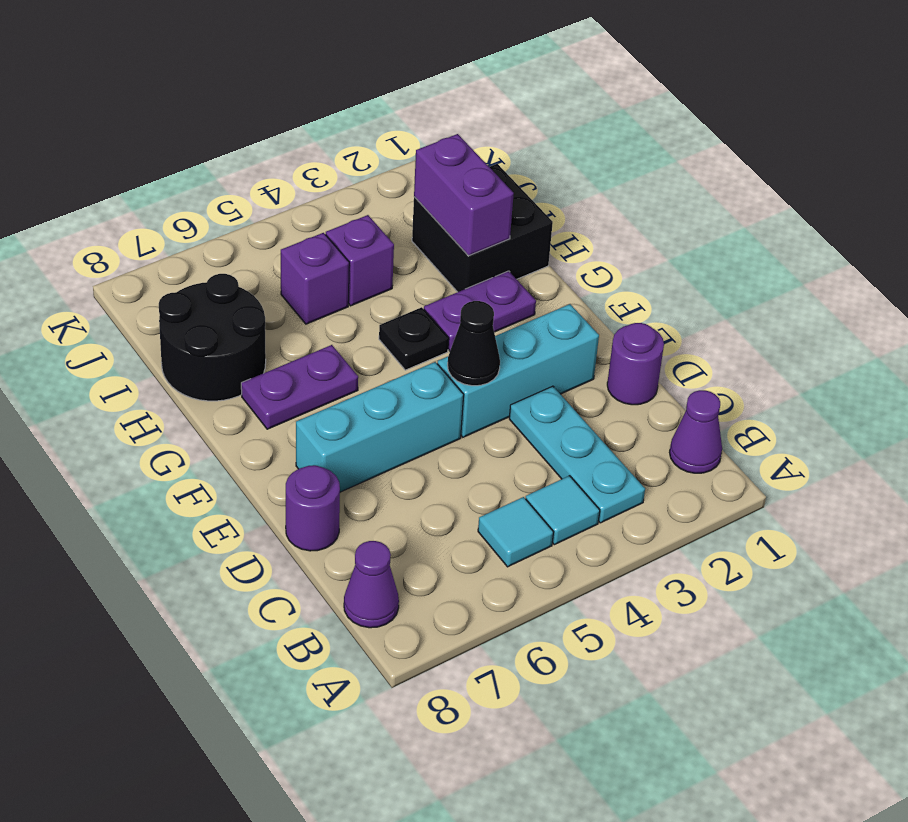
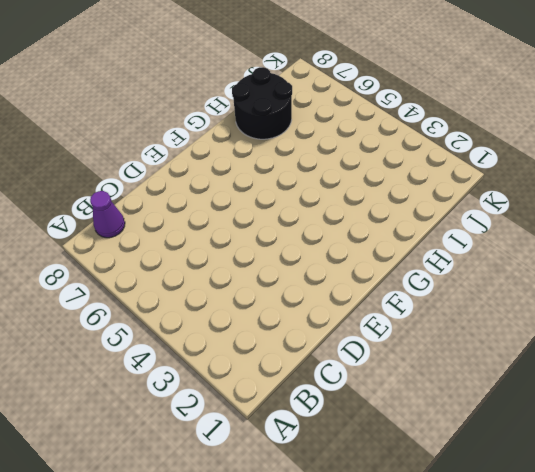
none -> purple 1x1 cone [669,390,722,473]
none -> cyan 1x3 plate [509,386,645,523]
none -> cyan 1x1 tile [526,476,600,545]

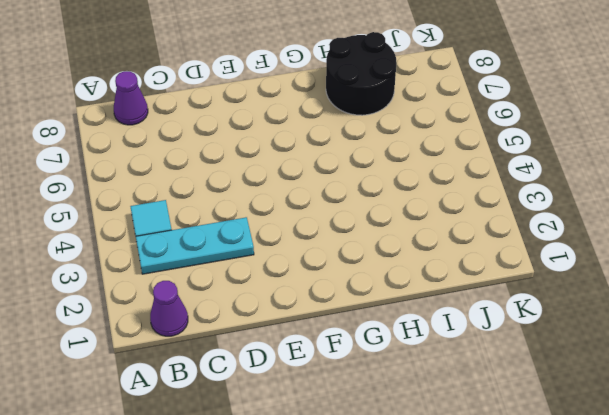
none -> cyan 1x1 tile [478,497,553,567]
none -> purple 1x1 round brick [607,323,664,405]
none -> purple 1x1 round brick [286,465,340,551]

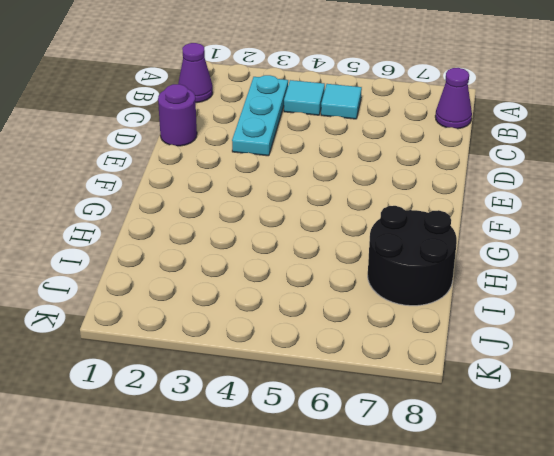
none -> purple 1x1 round brick [286,465,340,551]
none -> cyan 1x3 brick [437,304,599,437]
none -> cyan 1x3 brick [296,362,464,492]

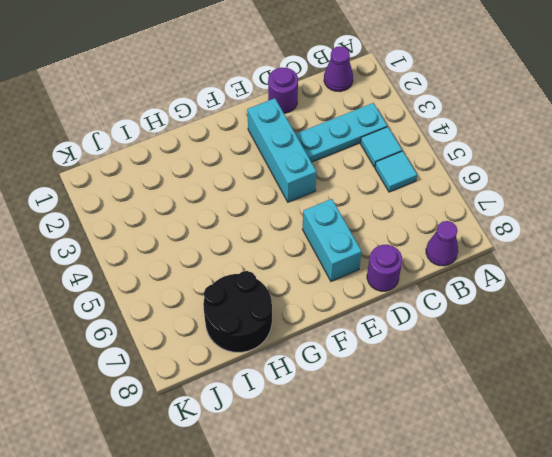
cyan 1x2 brick [302,199,362,281] -> cyan 1x3 brick [296,362,464,492]
none -> purple 1x2 plate [424,271,536,351]
none -> black 1x1 plate [379,307,449,370]
none -> purple 1x2 plate [241,345,358,429]

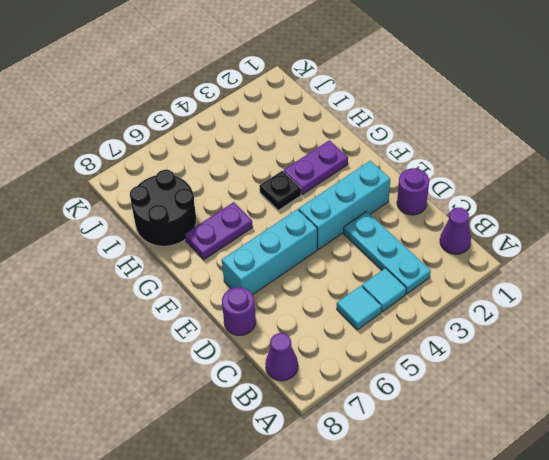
none -> black 2x2 brick [412,164,553,292]
none -> purple 1x1 brick [326,215,394,306]
none -> purple 1x1 brick [281,233,349,324]

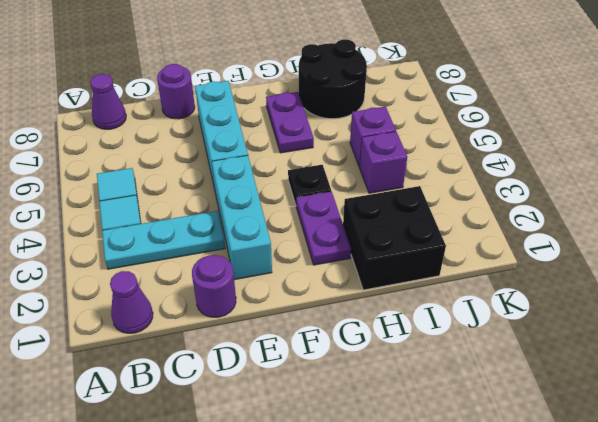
none -> black 1x1 cone [448,301,500,386]
none -> purple 1x2 brick [414,134,514,256]

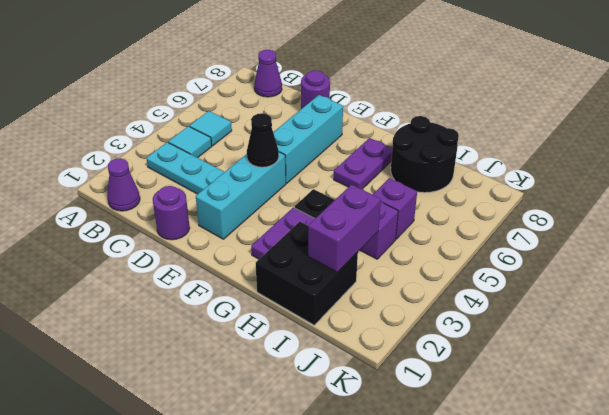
purple 1x2 brick [308,185,381,272] -> purple 1x2 brick turned to [414,134,514,256]

